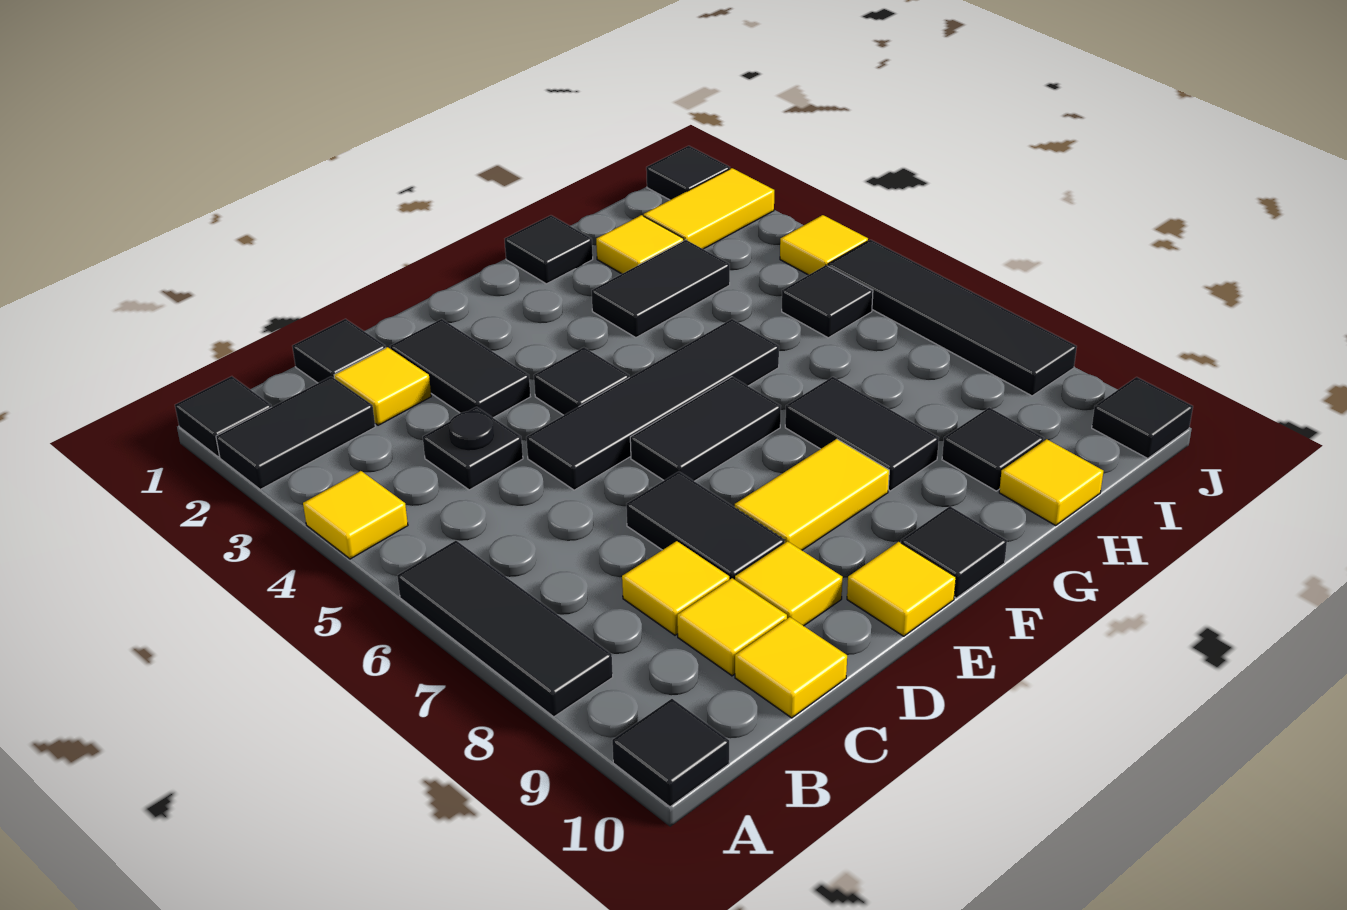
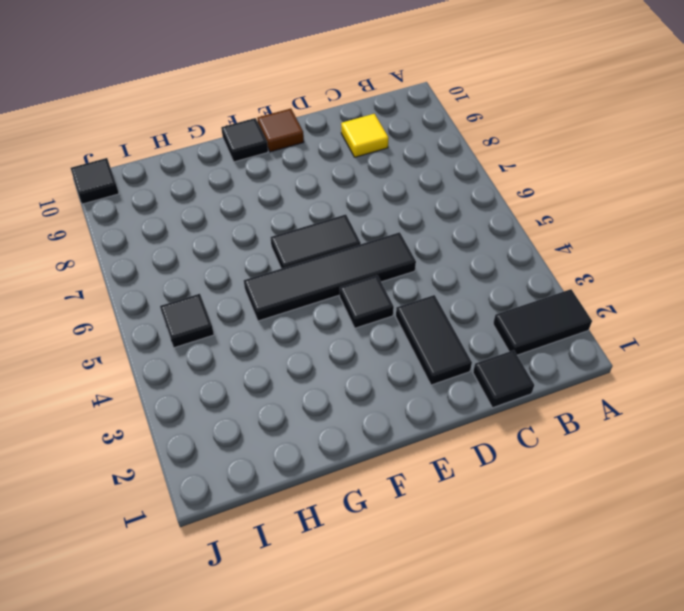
brown 1x1 tile [257,108,304,152] -> yellow 1x1 tile [847,542,956,636]
none -> black 1x1 tile [175,376,271,457]
none -> yellow 1x1 tile [303,471,408,559]
none -> black 1x3 tile [397,541,613,717]
none -> black 1x1 tile [612,699,729,807]

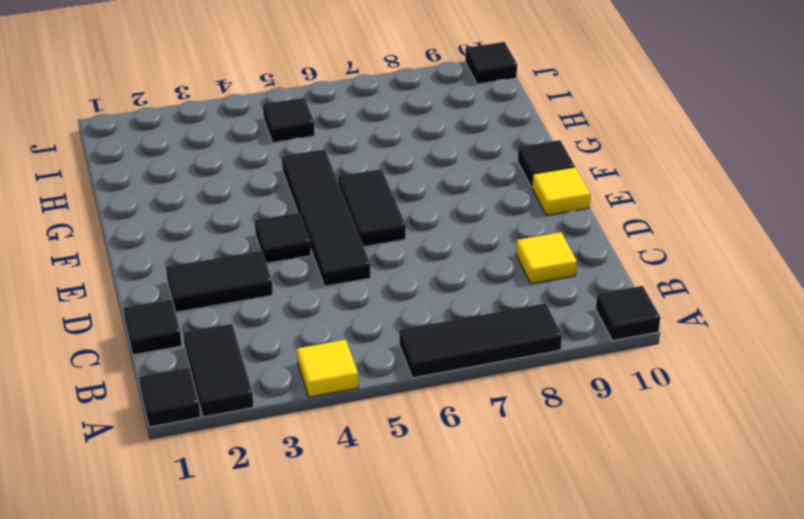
none -> yellow 1x1 tile [334,347,431,425]
none -> black 1x1 plate [423,407,523,490]
none -> yellow 1x1 tile [622,541,729,635]
none -> yellow 1x1 tile [735,617,847,718]

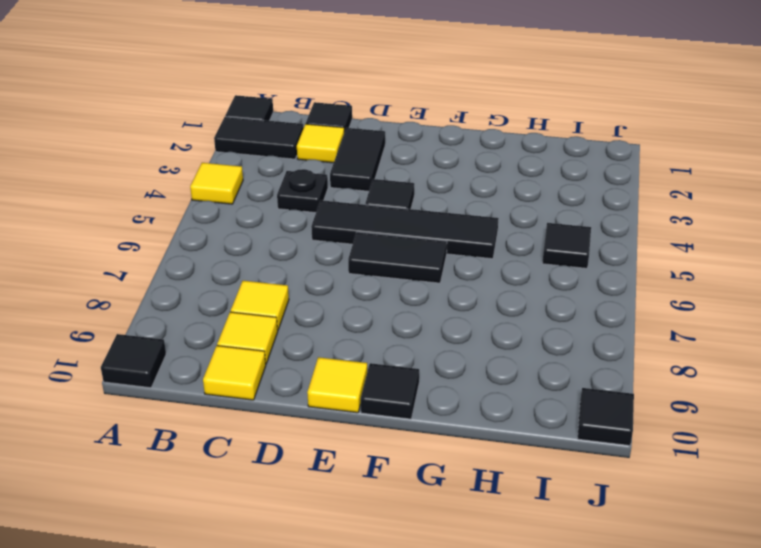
none -> black 1x3 tile [397,541,613,717]
none -> black 1x2 tile [626,472,785,580]
none -> yellow 1x1 tile [735,541,843,626]
none -> yellow 1x2 tile [735,439,889,550]

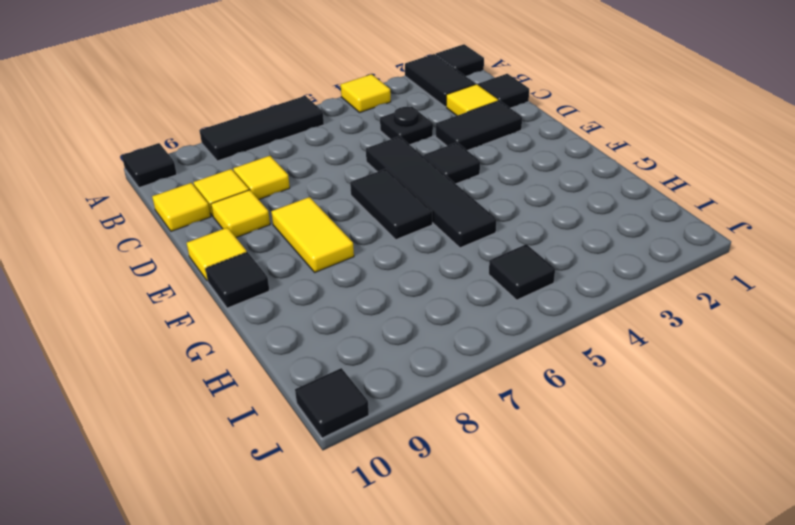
none -> black 1x2 tile [626,472,785,580]
none -> black 1x1 tile [505,215,593,284]
none -> black 1x2 tile [592,240,730,338]
none -> black 1x2 tile [785,377,939,491]

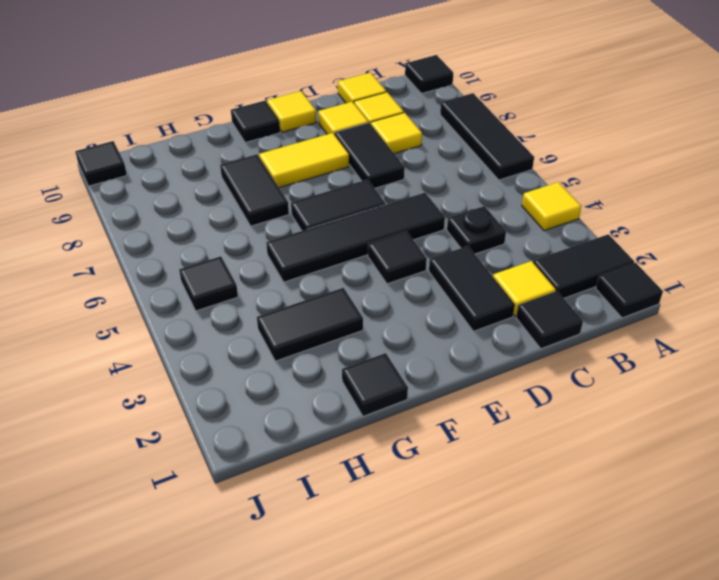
none -> yellow 1x1 tile [596,215,684,274]
none -> black 1x1 tile [942,407,1044,491]
none -> yellow 1x1 tile [999,439,1103,525]
none -> yellow 1x2 tile [644,168,774,249]

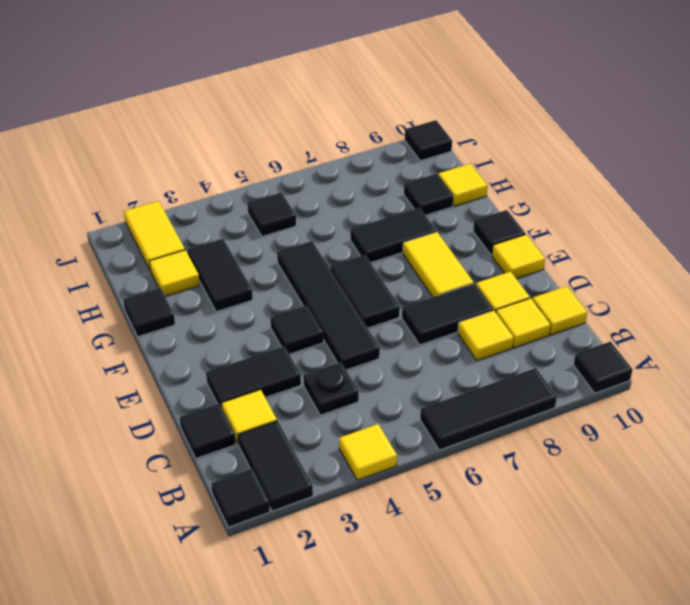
none -> black 1x1 tile [646,146,730,200]
none -> yellow 1x1 tile [780,215,868,275]
none -> black 1x4 tile [828,240,1077,396]

